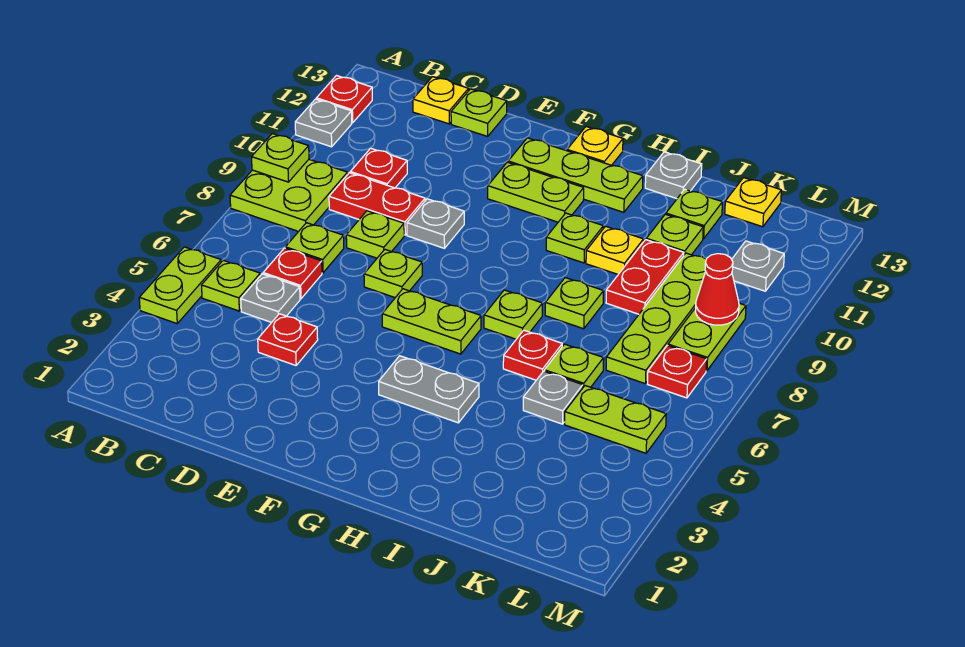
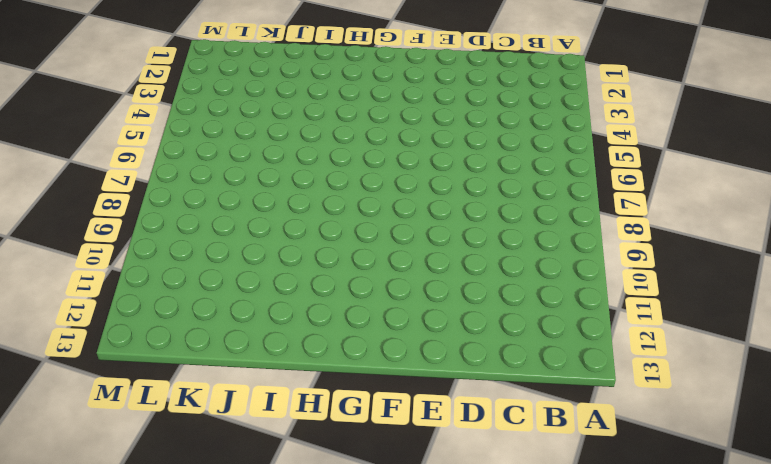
none -> lime 1x2 plate [139,247,221,324]
none -> lime 2x2 plate [230,159,348,232]
none -> grey 1x1 plate [295,99,352,147]
none -> red 1x1 plate [316,76,372,123]

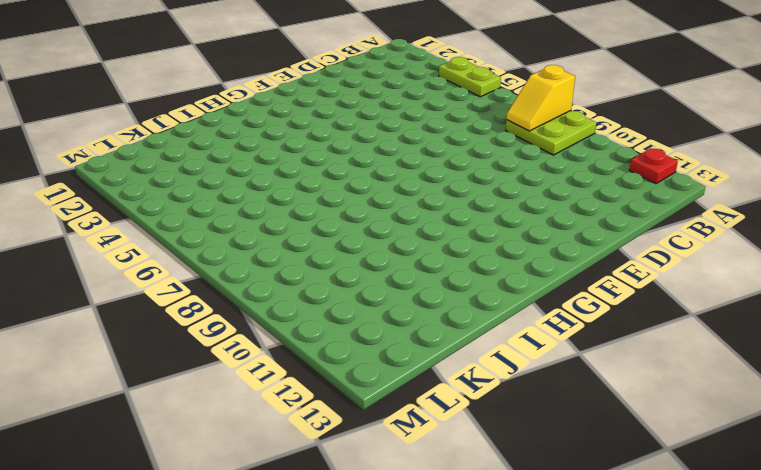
yellow 1x2 slope [506,65,575,131] -> none
none -> grey 1x1 plate [295,99,352,147]
none -> lime 1x1 plate [201,260,260,311]
none -> grey 1x1 plate [241,274,300,322]
none -> red 1x1 plate [263,248,322,299]

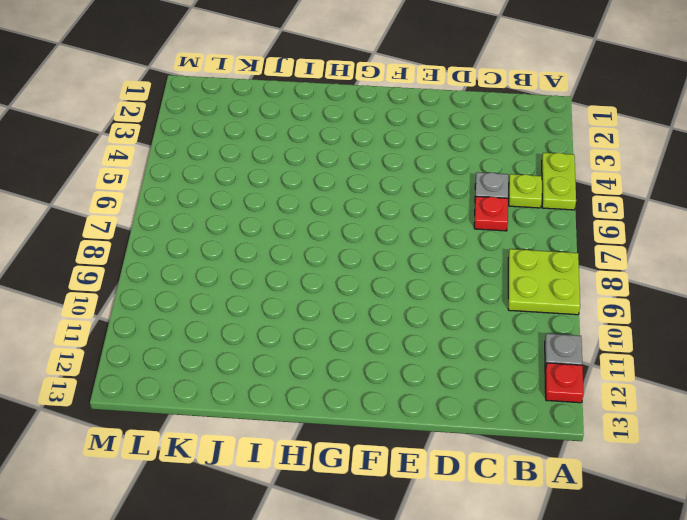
none -> lime 1x1 plate [285,223,344,273]
none -> red 1x2 plate [329,173,425,235]
none -> red 1x1 plate [350,148,407,188]
none -> yellow 1x1 plate [413,77,469,124]

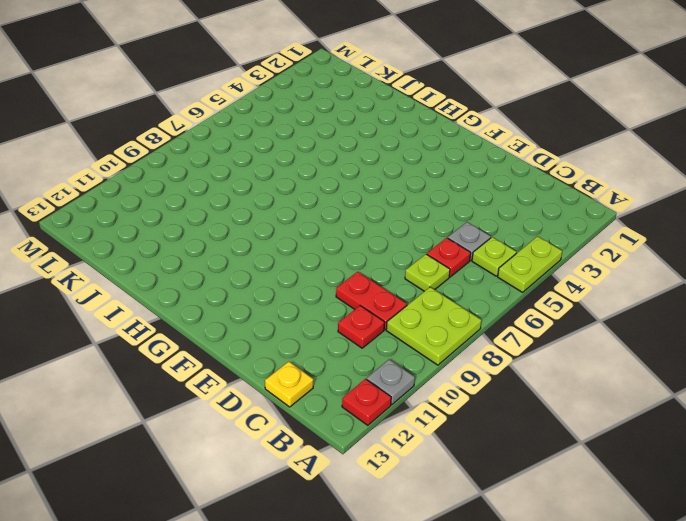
none -> red 1x1 plate [258,314,318,365]
none -> lime 1x1 plate [346,211,404,258]
none -> lime 1x1 plate [451,89,507,136]
none -> lime 1x1 plate [364,250,422,298]

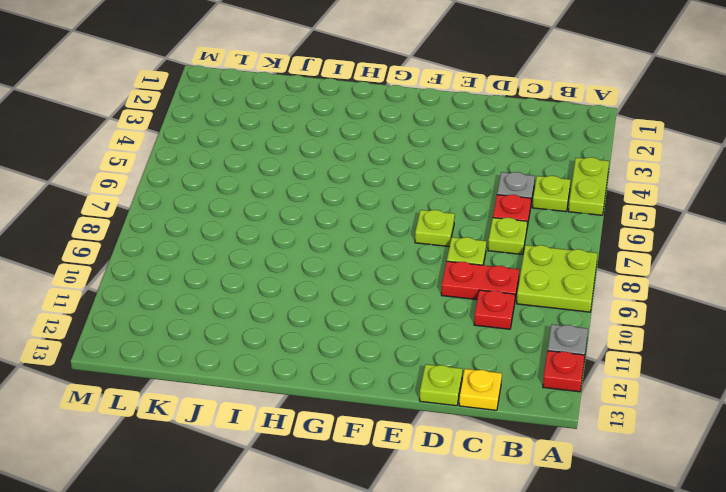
none -> red 1x1 plate [258,314,318,365]
none -> grey 1x1 plate [407,199,464,248]
none -> lime 1x2 plate [382,289,481,354]
none -> lime 1x2 plate [488,162,584,222]

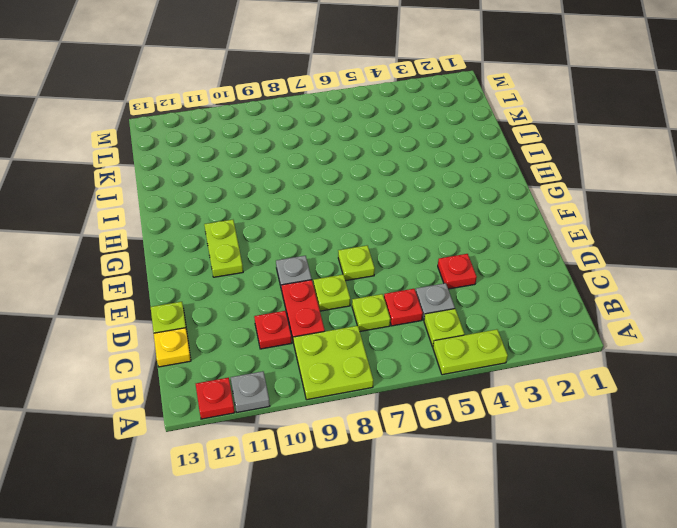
none -> lime 1x2 plate [382,289,481,354]
none -> lime 1x3 plate [508,138,643,212]
none -> grey 1x2 plate [379,356,479,423]
none -> yellow 1x1 plate [567,127,623,165]

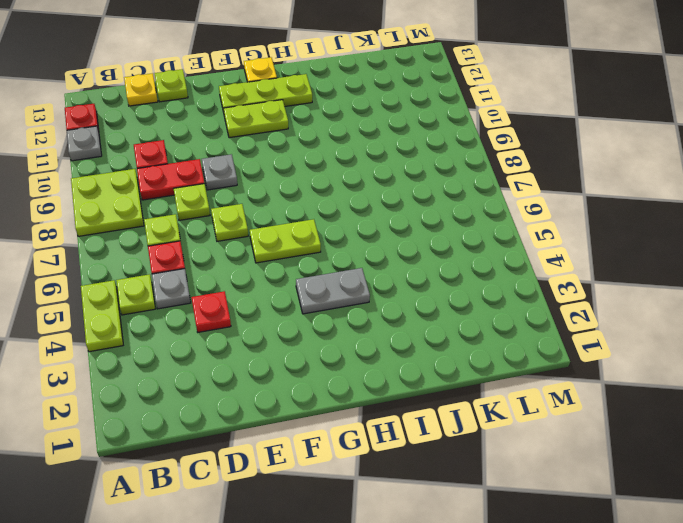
none -> lime 1x1 plate [484,290,543,339]
none -> lime 1x1 plate [546,213,603,263]
none -> red 1x1 plate [503,330,562,380]
none -> lime 1x1 plate [545,278,604,329]

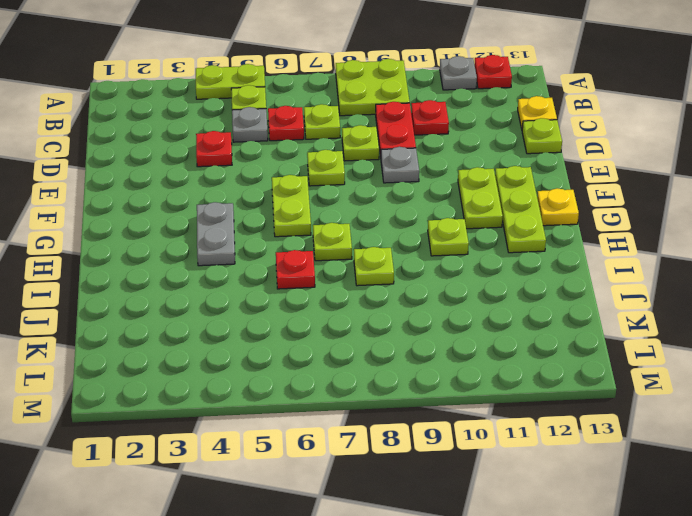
none -> yellow 1x1 plate [586,226,644,274]
none -> grey 1x1 plate [645,152,702,199]
none -> grey 1x1 plate [523,371,583,424]
none -> lime 1x1 plate [545,344,604,387]

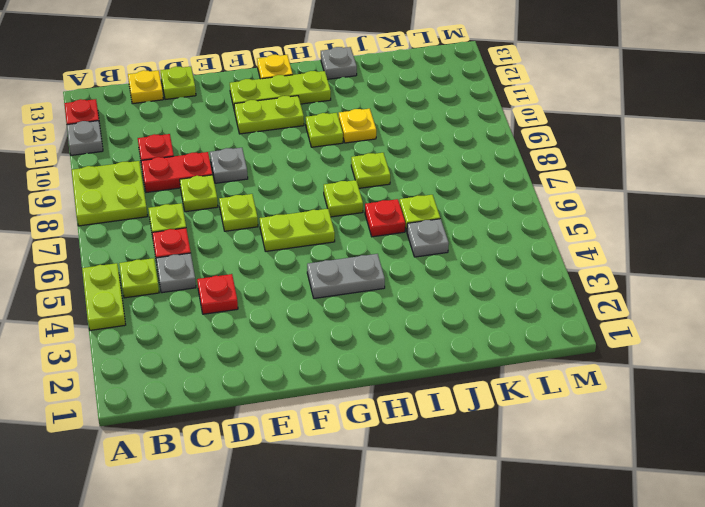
none -> red 1x2 plate [606,240,684,314]
none -> lime 1x1 plate [646,214,703,255]
none -> lime 1x1 plate [666,189,722,239]
none -> lime 1x2 plate [565,386,666,453]

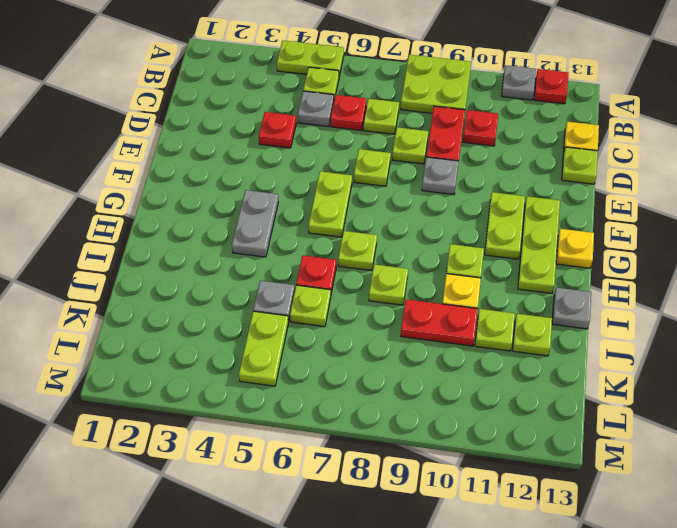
none -> lime 1x4 plate [606,253,706,383]
none -> yellow 1x1 plate [725,178,781,227]
none -> red 1x1 plate [648,346,707,398]
none -> lime 1x2 plate [668,303,746,371]

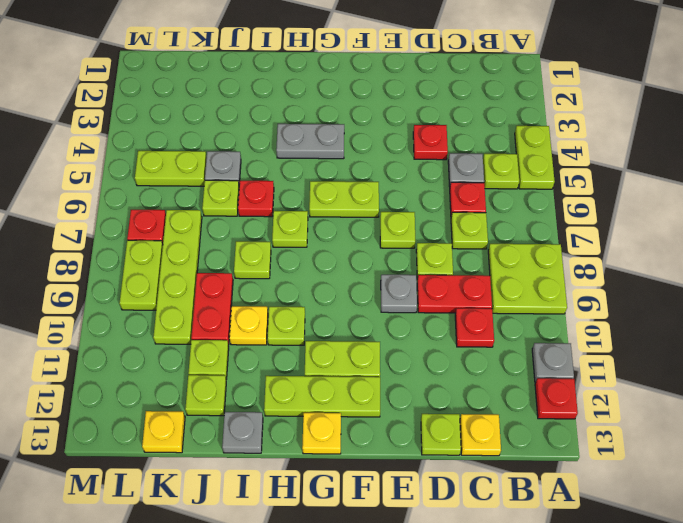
none -> grey 1x1 plate [732,241,784,291]
none -> lime 1x1 plate [252,134,309,182]
none -> red 1x1 cone [696,254,739,325]

